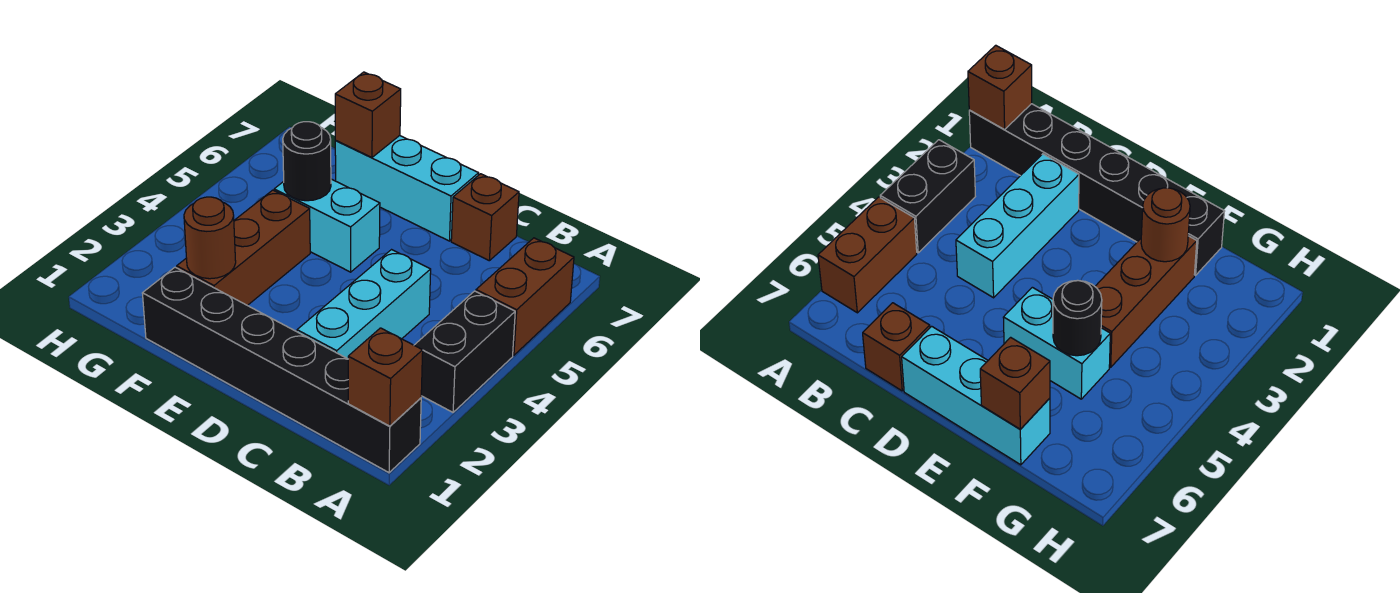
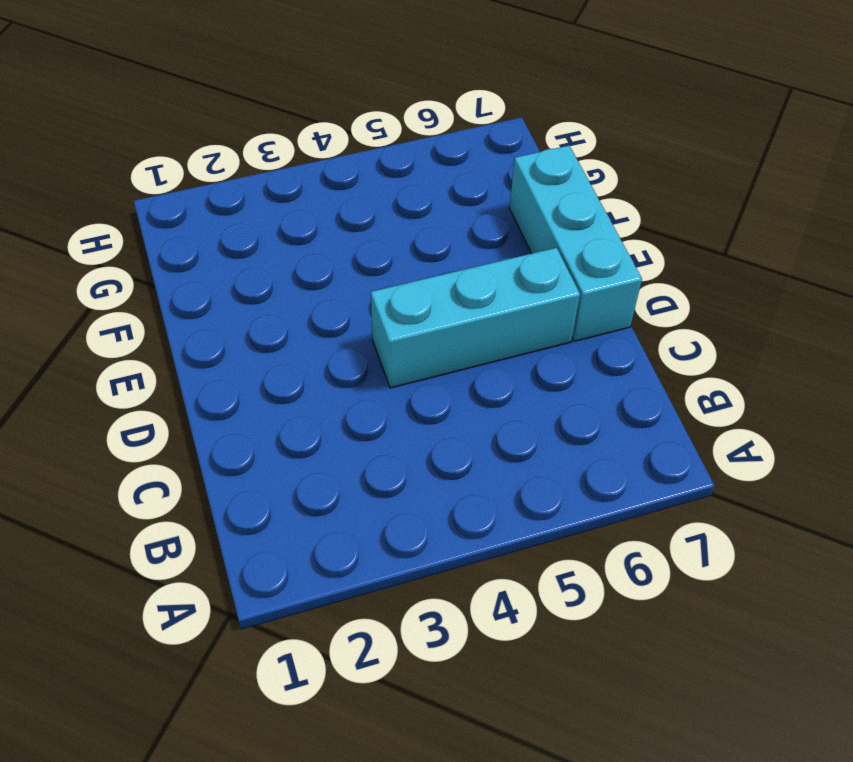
cyan 1x3 brick [371,248,580,388] -> cyan 1x3 brick moved to [297,250,431,359]
none -> black 1x6 brick [142,267,421,473]
none -> black 1x2 brick [414,291,515,412]
none -> brown 1x2 brick [476,238,574,355]

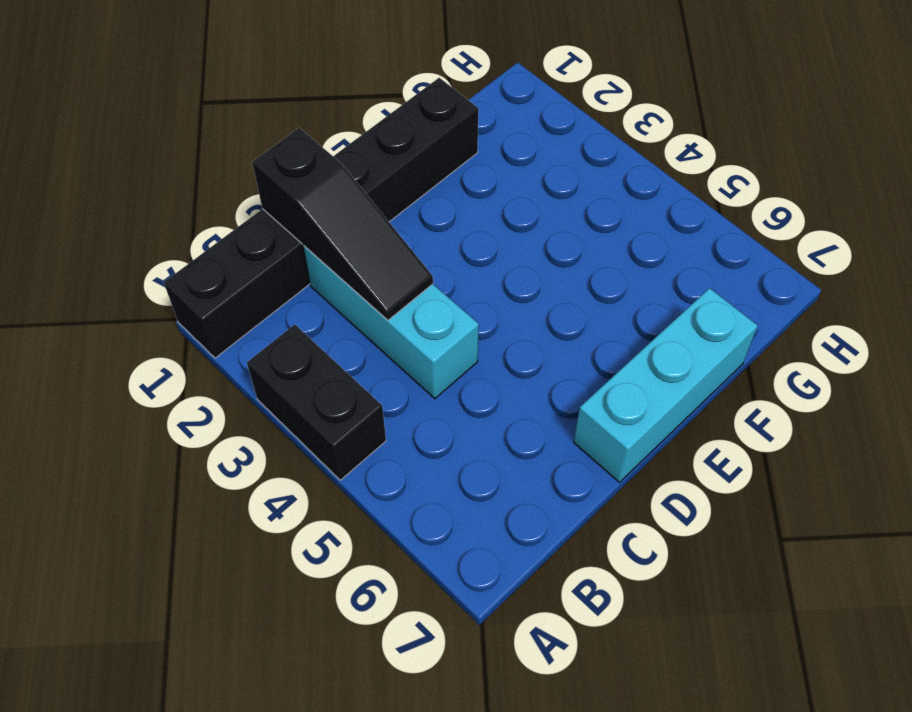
black 1x3 slope [252,128,433,320] -> none
none -> brown 1x2 brick [476,238,574,355]
none -> brown 1x1 brick [451,174,519,261]
none -> cyan 1x2 brick [274,179,380,272]

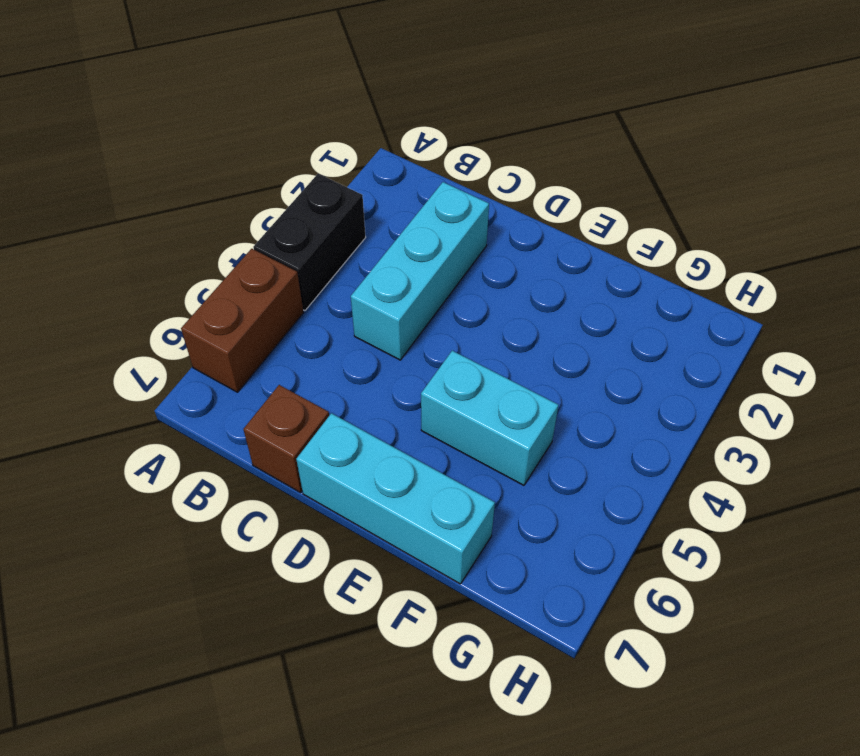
none -> black 1x6 brick [142,267,421,473]
none -> brown 1x3 brick [177,190,310,306]
none -> brown 1x1 brick [348,328,423,426]

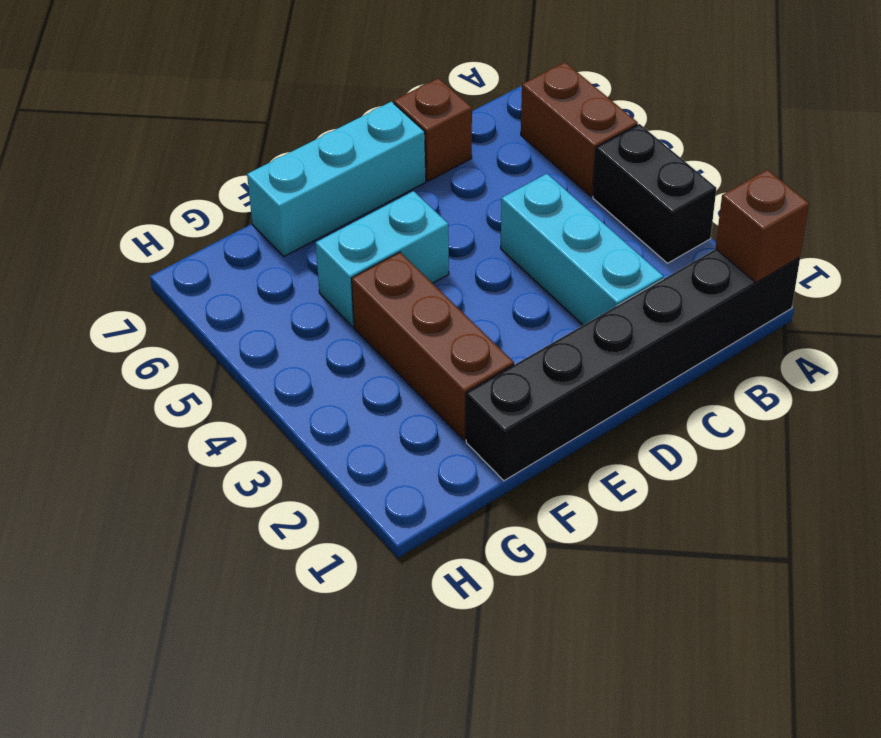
none -> brown 1x1 round brick [184,197,236,279]
none -> black 1x1 round brick [283,122,331,201]
none -> brown 1x1 brick [335,72,401,157]

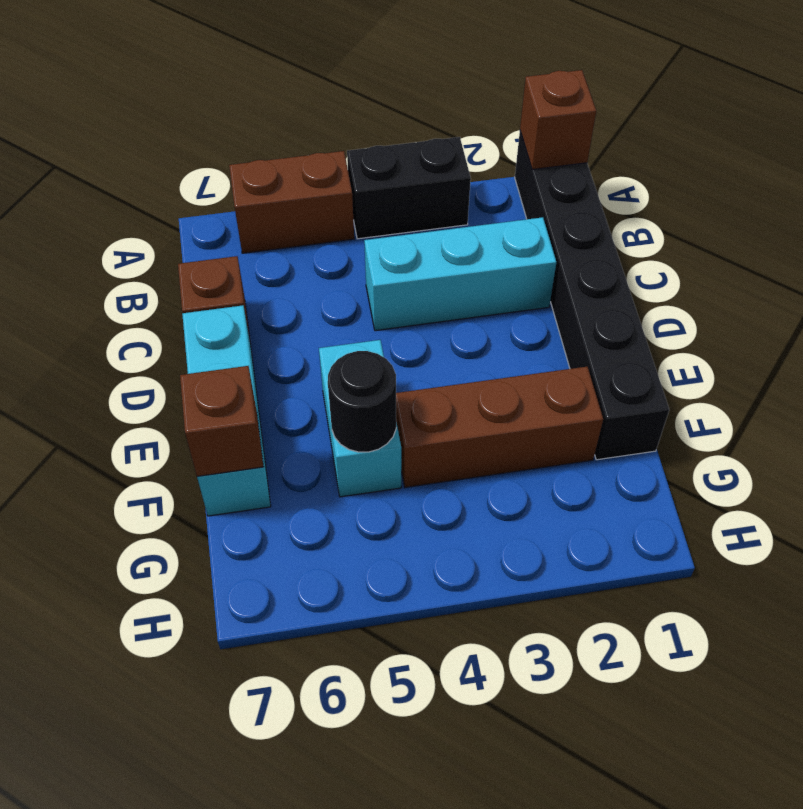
none -> brown 1x1 round brick [184,197,236,279]

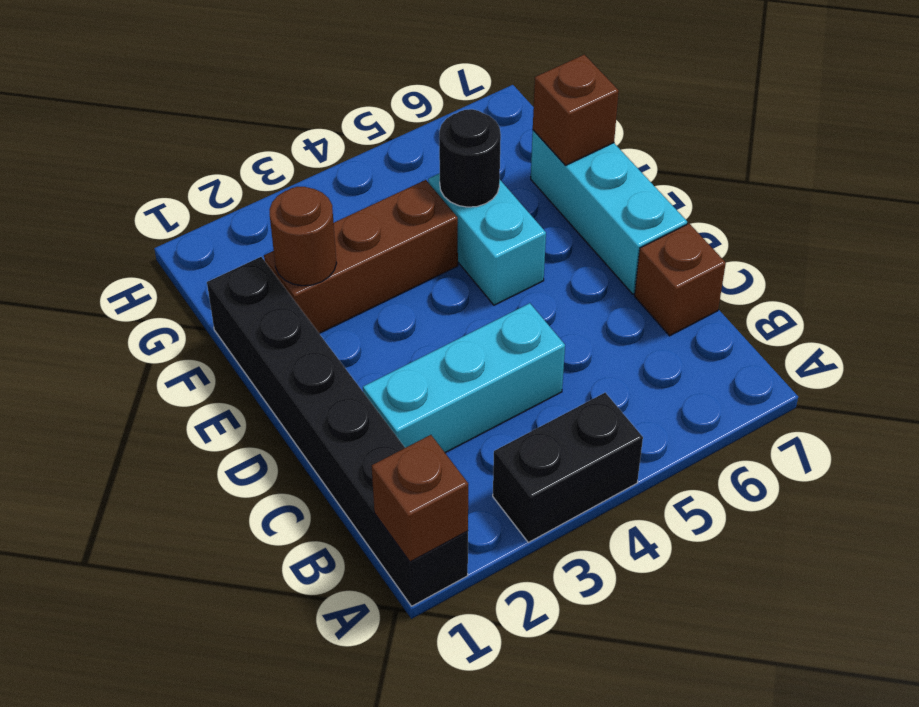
none -> brown 1x2 brick [476,238,574,355]

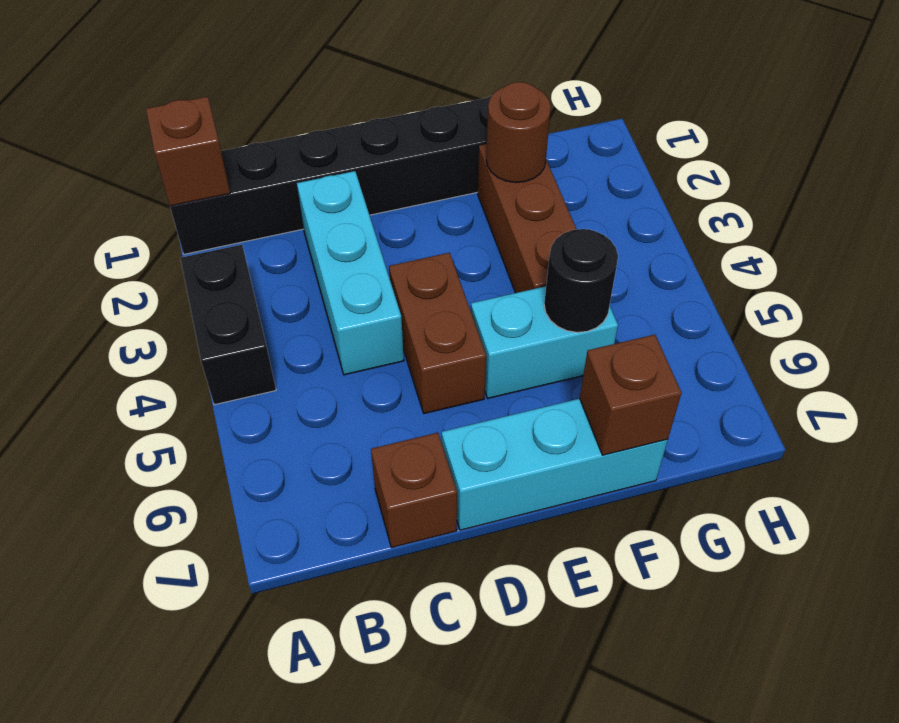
brown 1x2 brick [389,253,486,414] -> brown 1x2 brick moved to [476,238,574,355]

